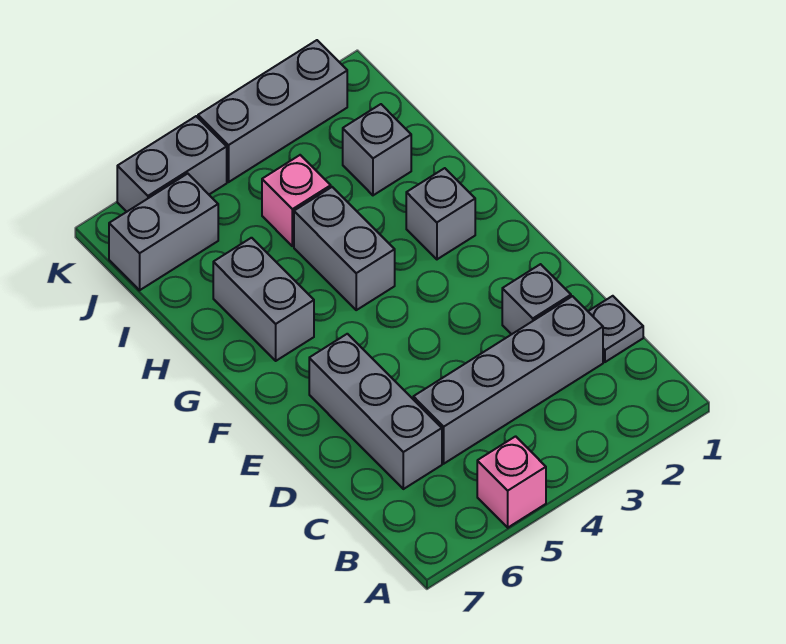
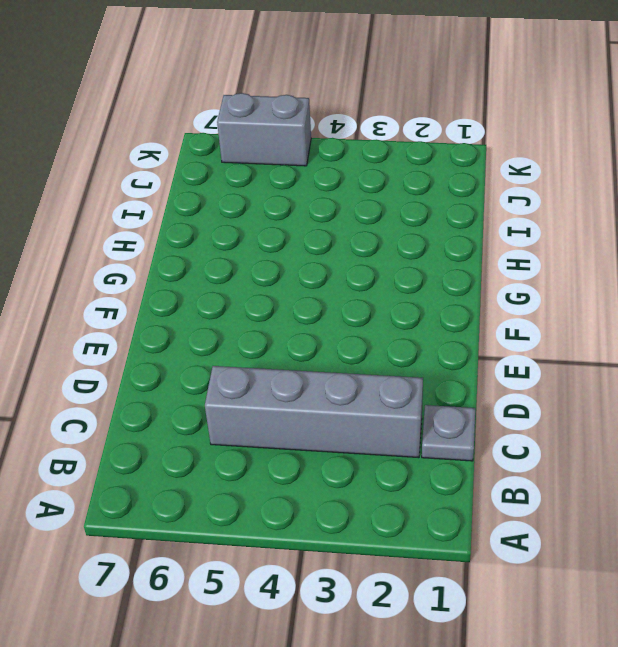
none -> pink 1x1 brick [477,436,546,528]
none -> grey 1x3 brick [309,334,442,489]
none -> grey 1x1 brick [502,264,571,334]

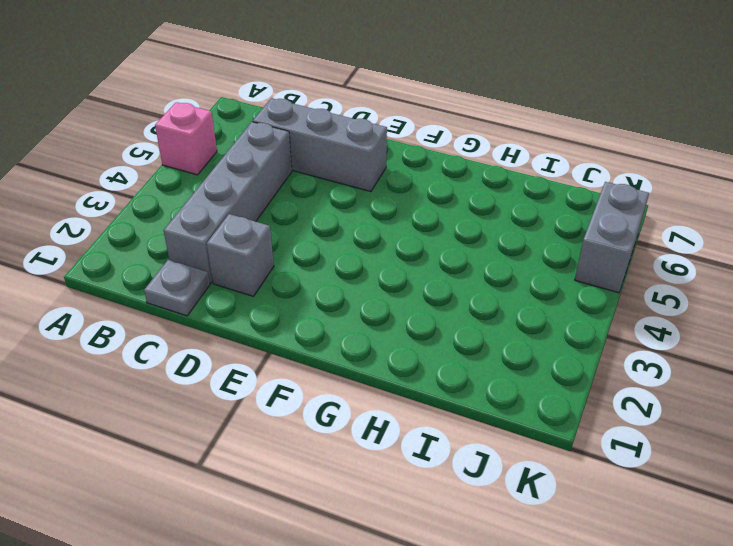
none -> grey 1x1 brick [406,168,475,259]
none -> grey 1x2 brick [294,187,395,310]
none -> grey 1x2 brick [213,238,314,361]

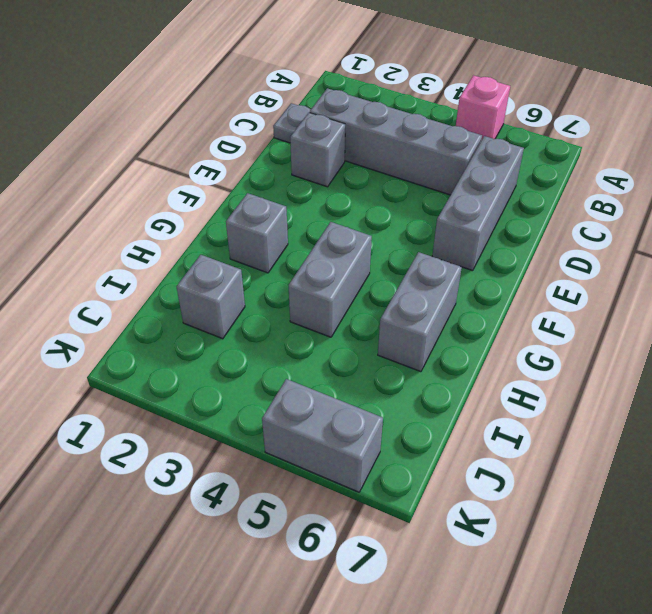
none -> pink 1x1 brick [262,155,331,246]
none -> grey 1x2 brick [109,174,218,290]
none -> grey 1x3 brick [198,40,347,182]

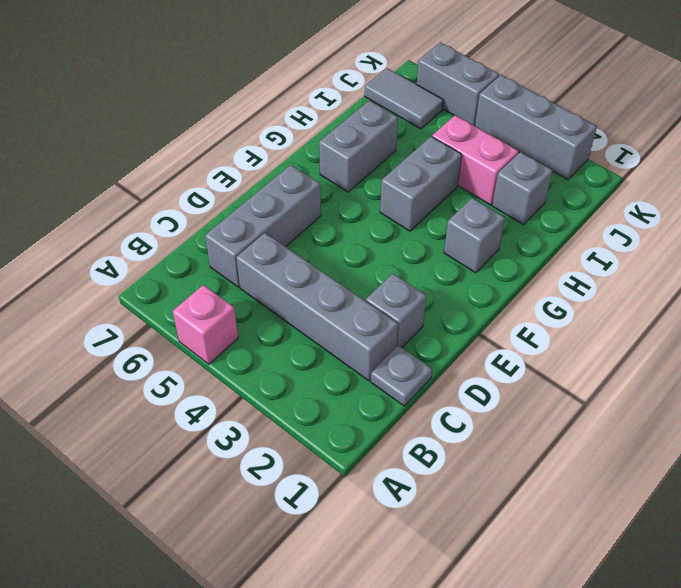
pink 1x2 brick [432,115,519,205] -> pink 1x1 brick [262,155,331,246]
grey 1x2 tile [365,68,444,129] -> grey 1x2 brick [109,174,218,290]

